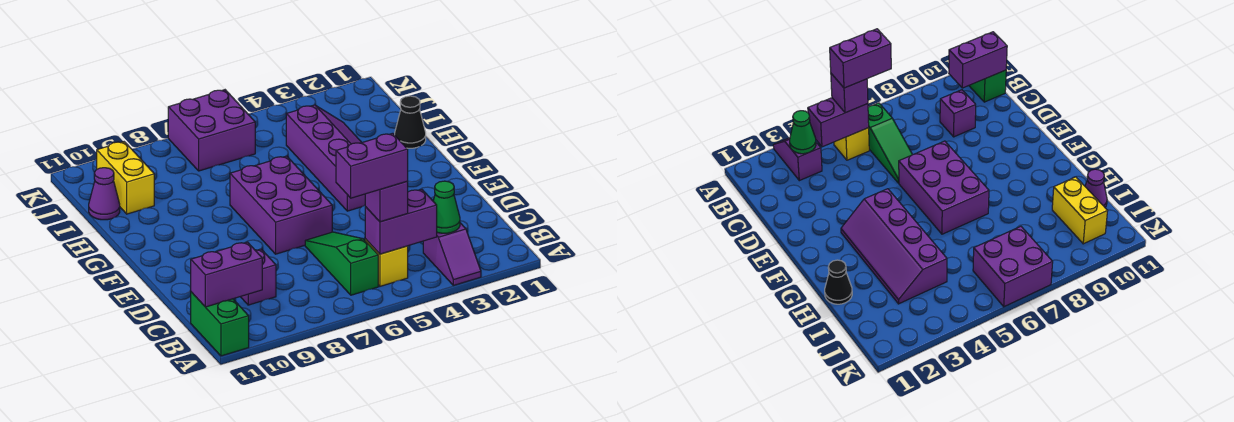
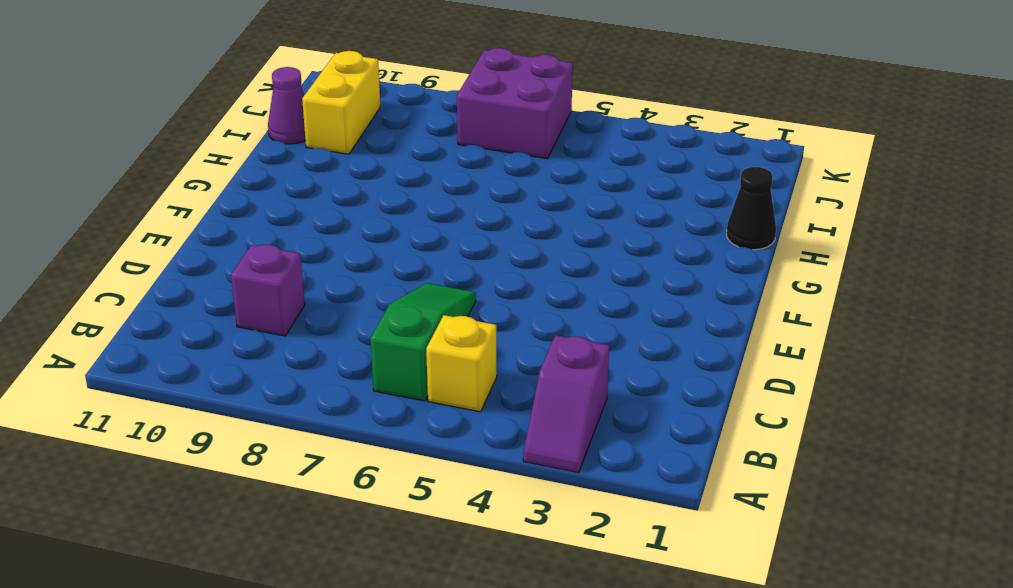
none -> green 1x2 brick [191,292,249,356]
none -> purple 2x3 brick [230,156,332,254]
none -> purple 2x4 slope [286,105,365,211]

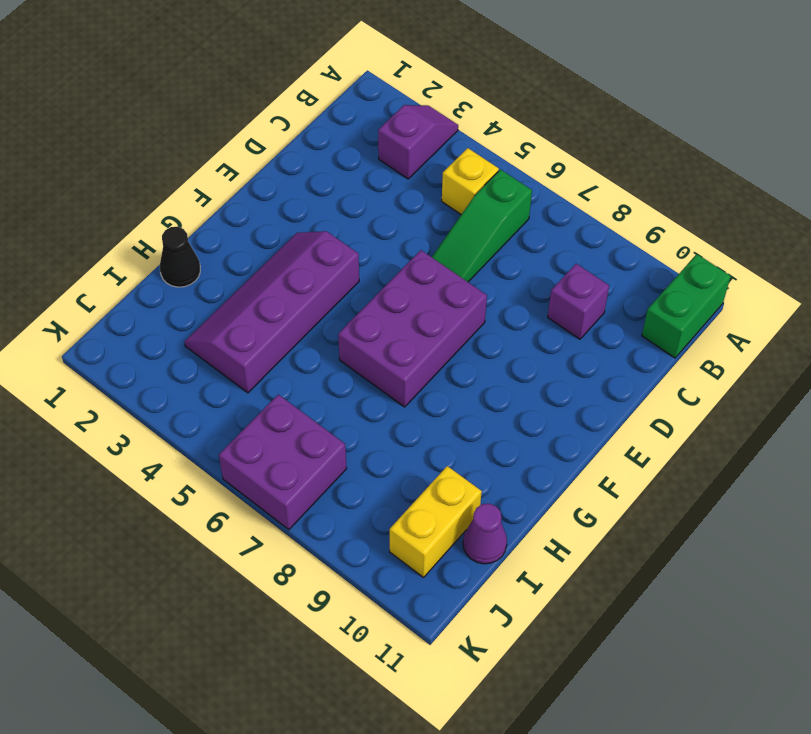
none -> green 1x1 cone [433,181,460,233]
none -> purple 1x2 brick [365,189,437,254]
none -> purple 1x2 brick [191,242,262,307]

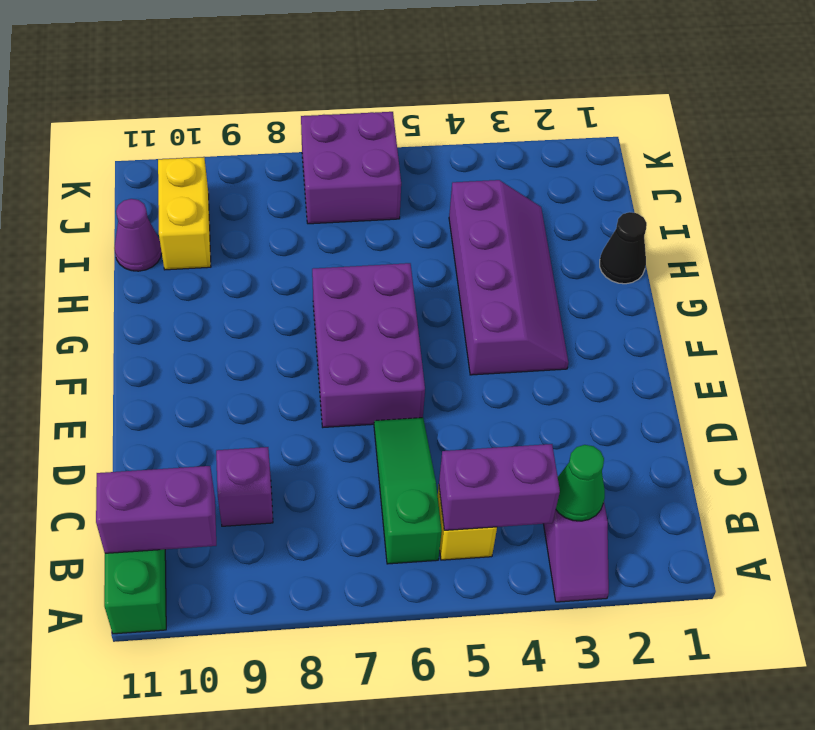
none -> purple 1x1 brick [365,182,408,222]
none -> purple 1x2 brick [336,133,408,198]

